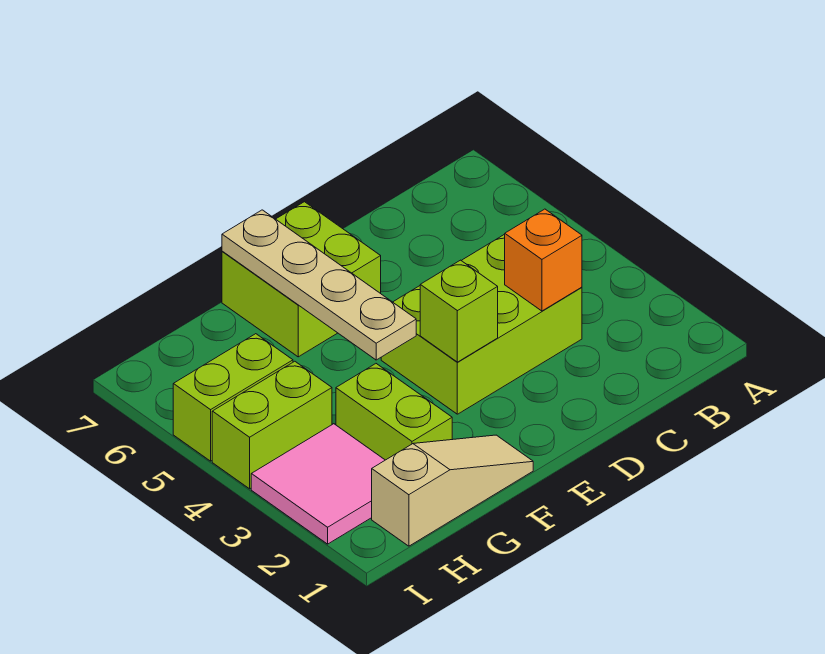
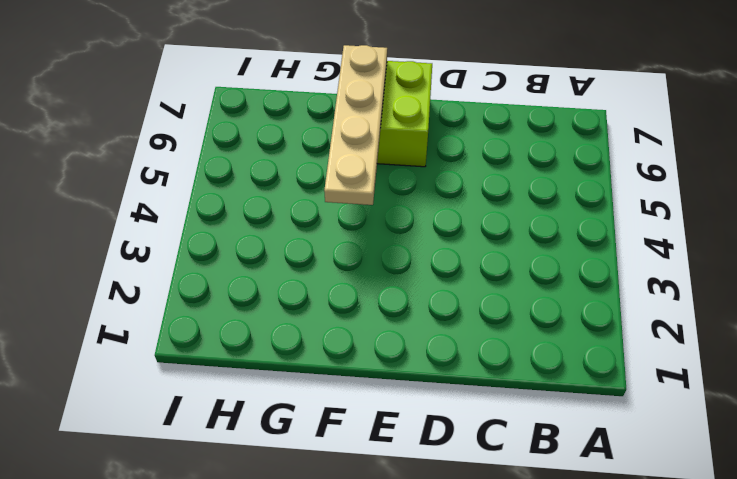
none -> lime 2x3 brick [381,234,582,414]
none -> tan 1x3 slope [372,435,533,546]

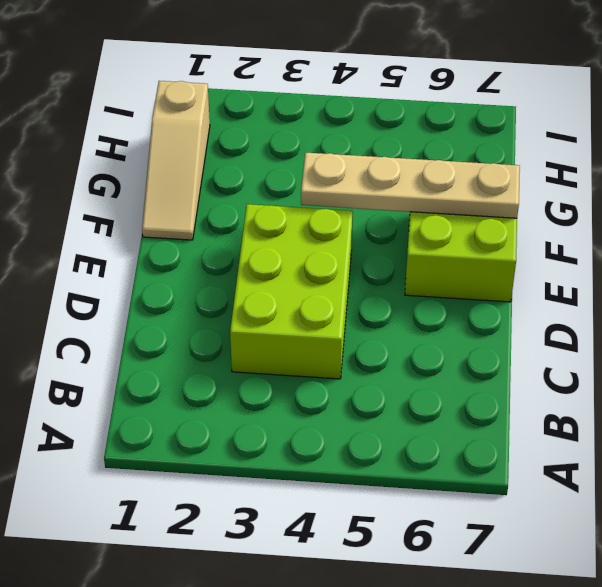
none -> lime 1x2 brick [336,364,452,460]
none -> pink 2x2 tile [251,424,385,544]

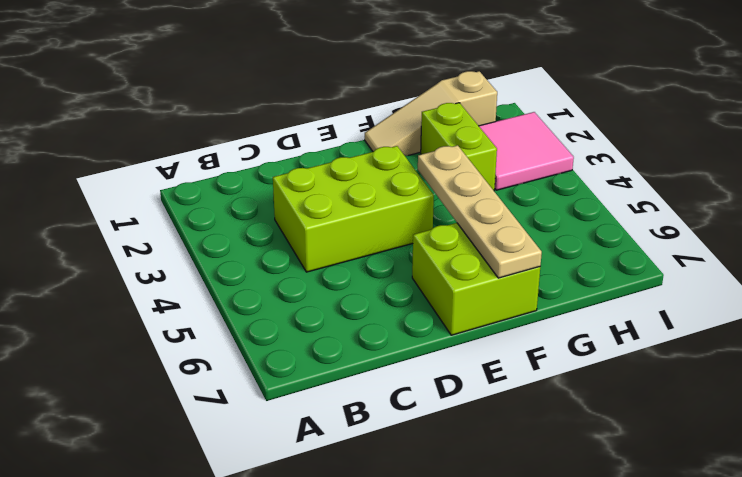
none -> lime 1x2 brick [212,361,332,489]
none -> lime 1x2 brick [173,334,293,461]

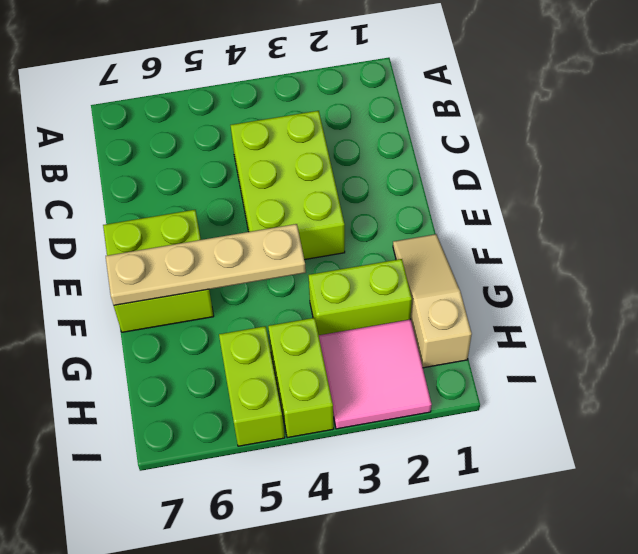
none -> orange 1x1 brick [505,209,582,311]
none -> lime 1x1 brick [420,260,498,362]

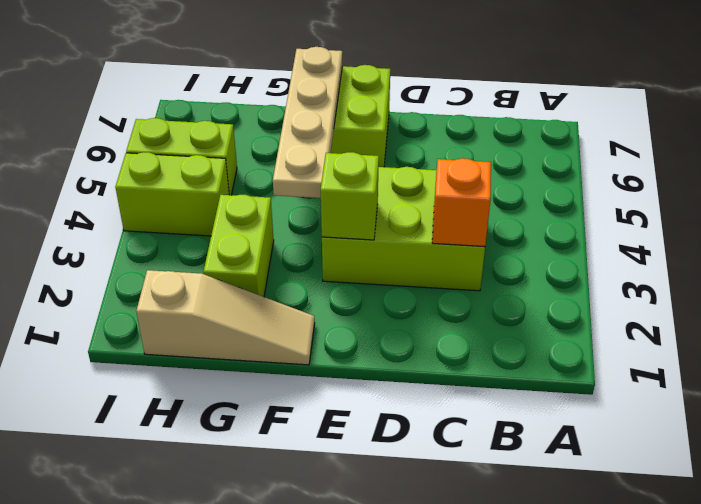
none -> pink 2x2 tile [251,424,385,544]

